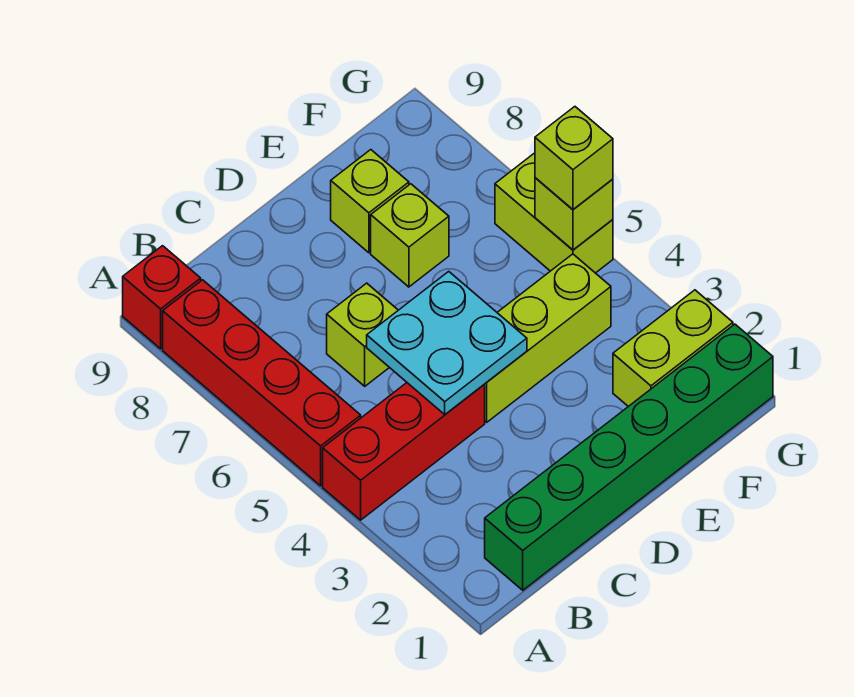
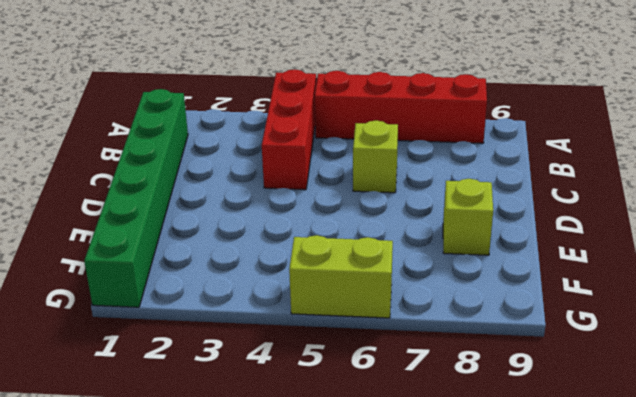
none -> red 1x1 brick [123,246,201,349]
none -> lime 1x3 brick [485,254,611,422]
none -> lime 1x1 brick [371,184,449,287]

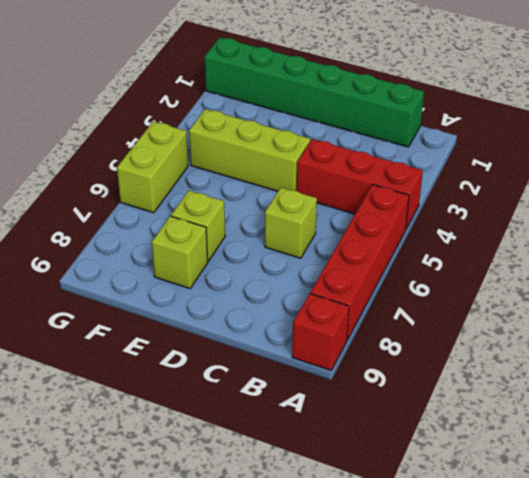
none -> lime 1x2 brick [613,290,733,407]
none -> cyan 2x2 plate [367,271,527,414]
none -> lime 1x1 brick [535,178,613,250]

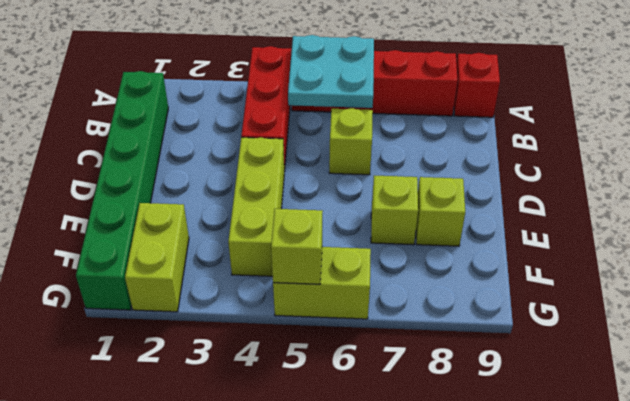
cyan 2x2 plate [288,35,374,108] -> cyan 2x2 plate moved to [367,271,527,414]
none -> lime 1x1 brick [535,107,613,209]

